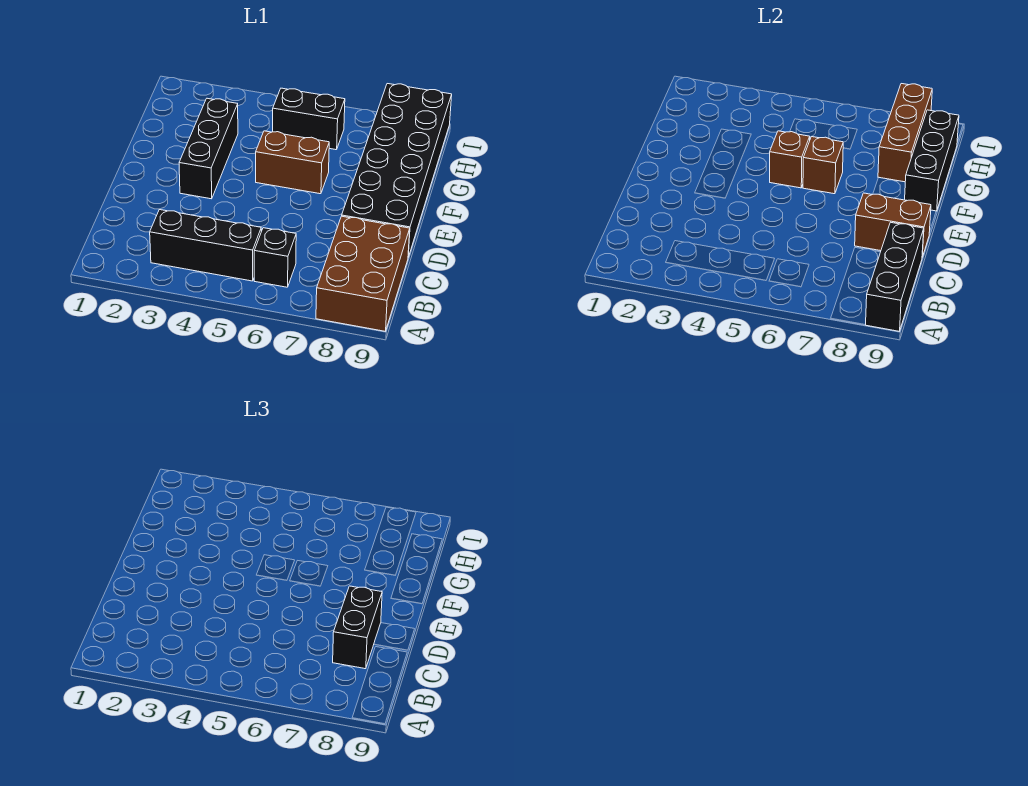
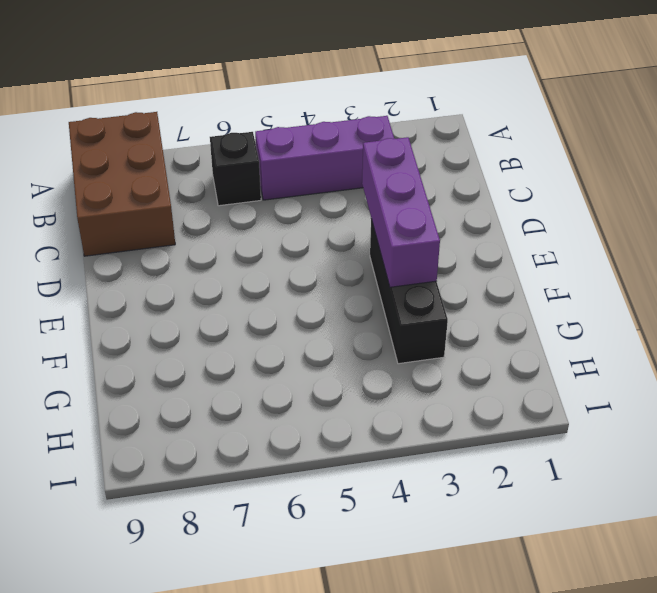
purple 1x3 brick [255,116,394,200] -> black 1x3 brick [150,210,261,281]
purple 1x3 brick [362,137,440,287] -> none
none -> black 2x6 brick [342,84,452,257]
none -> brown 1x2 brick [256,131,329,194]
none -> black 1x2 brick [273,88,345,150]

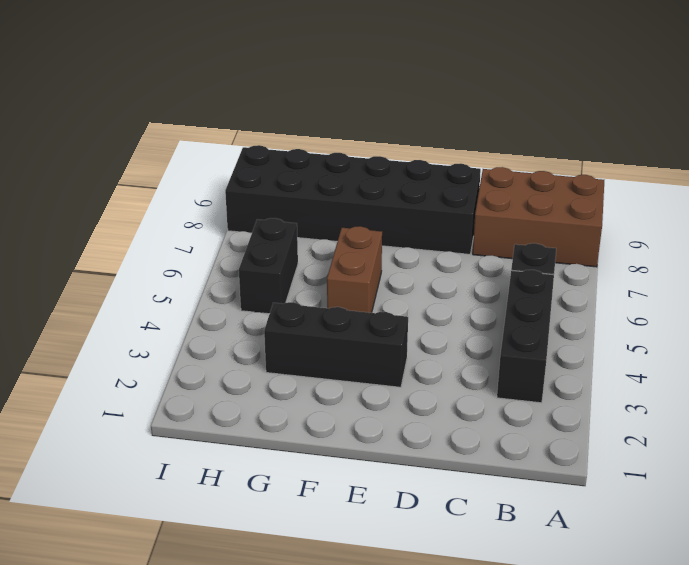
none -> black 1x3 brick [866,222,924,331]
none -> brown 1x2 brick [855,193,931,257]
none -> brown 1x1 brick [770,131,810,188]

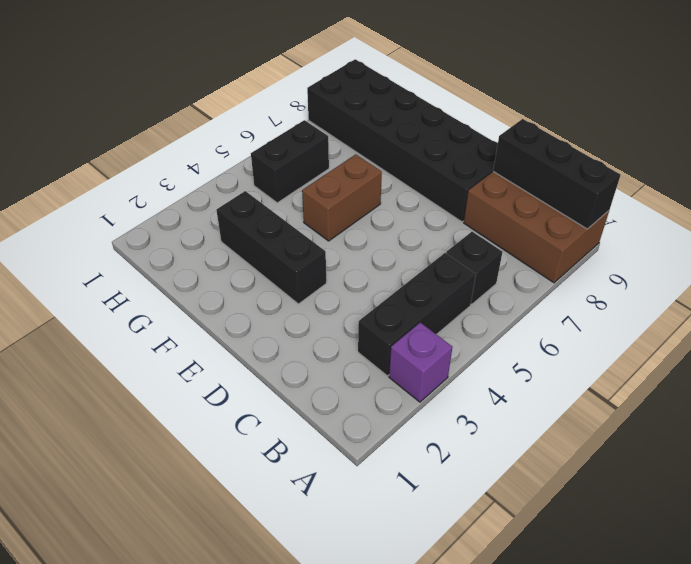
purple 1x1 brick [389,323,452,402] -> none
none -> brown 1x2 brick [855,193,931,257]
none -> brown 1x1 brick [770,131,810,188]
none -> brown 1x1 brick [803,137,843,194]

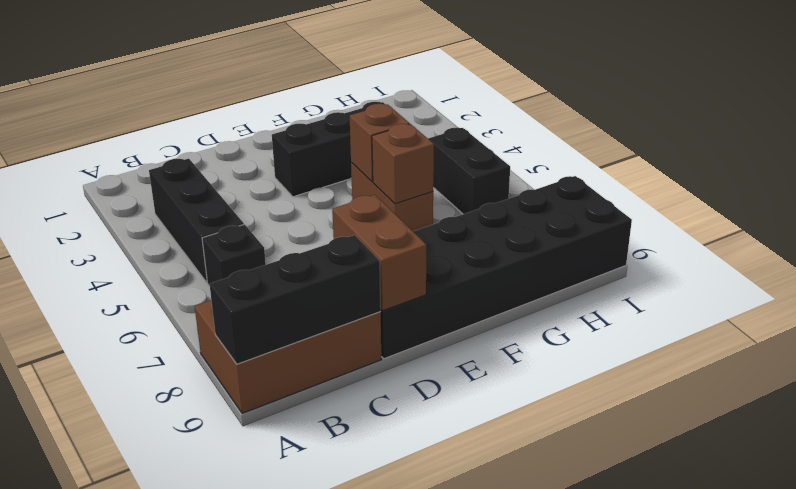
none -> black 1x3 brick [905,110,959,211]
none -> brown 1x3 brick [878,84,932,182]
none -> black 1x2 brick [333,586,382,669]

